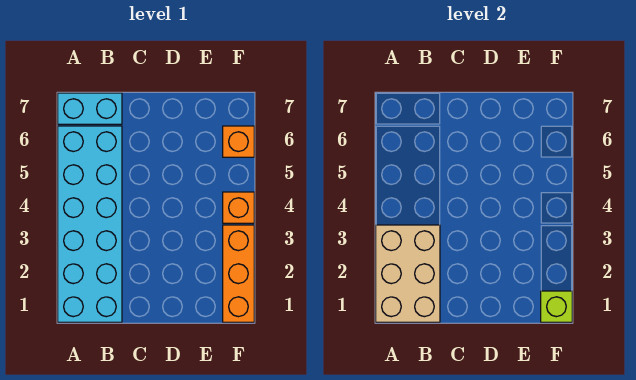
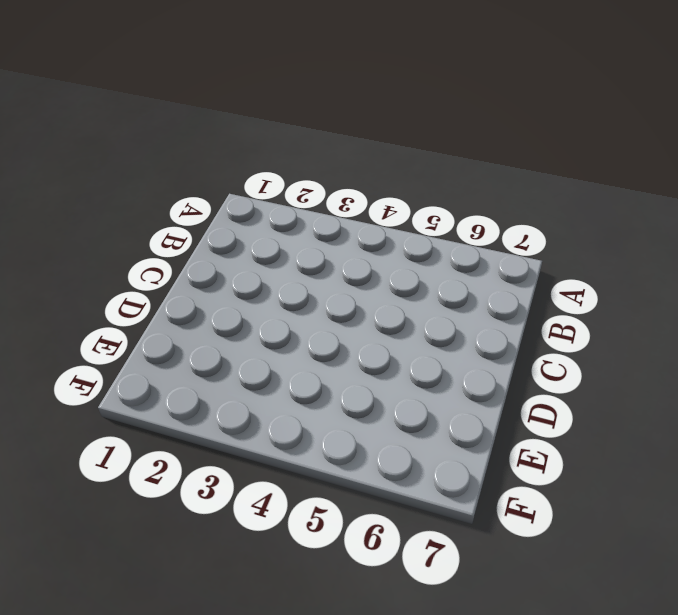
none -> cyan 2x6 brick [58,126,122,322]
none -> cyan 1x2 brick [58,93,122,124]

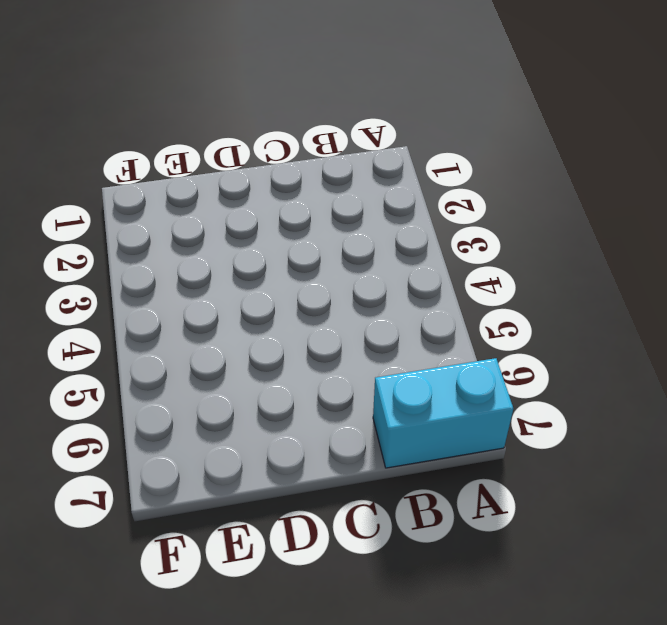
none -> cyan 2x6 brick [58,126,122,322]
none -> orange 1x3 brick [223,225,254,322]

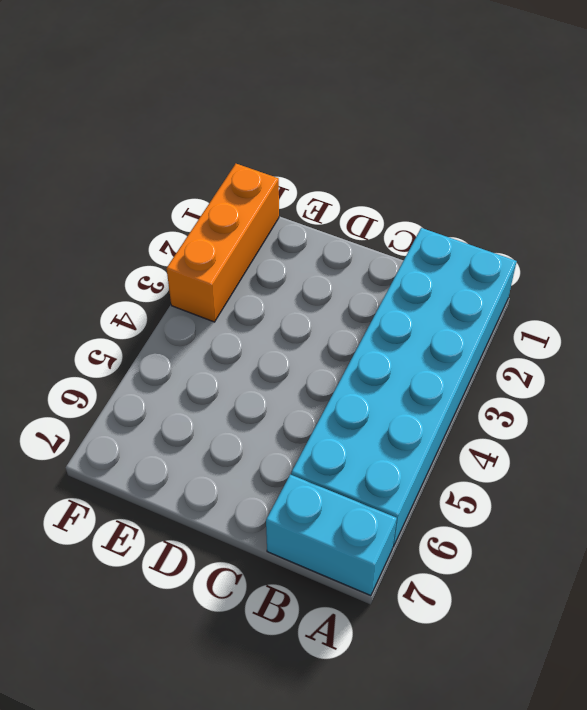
none -> orange 1x1 brick [223,192,254,223]
none -> orange 1x1 brick [223,126,254,157]

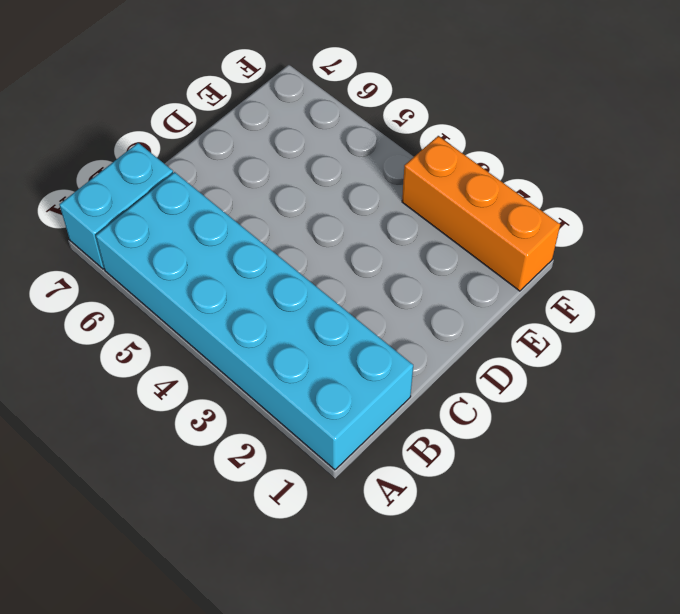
none -> orange 1x1 brick [223,192,254,223]
none -> orange 1x1 brick [223,126,254,157]

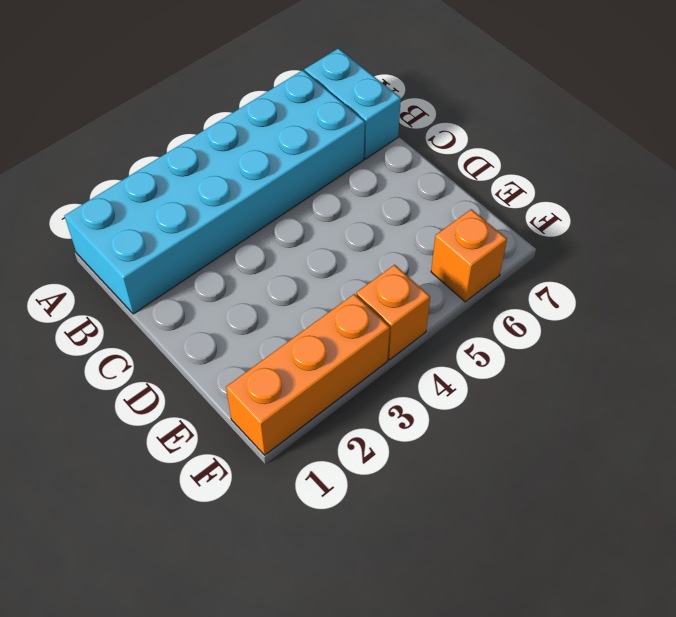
none -> tan 2x3 brick [376,225,440,322]
none -> lime 1x1 brick [541,291,572,322]

